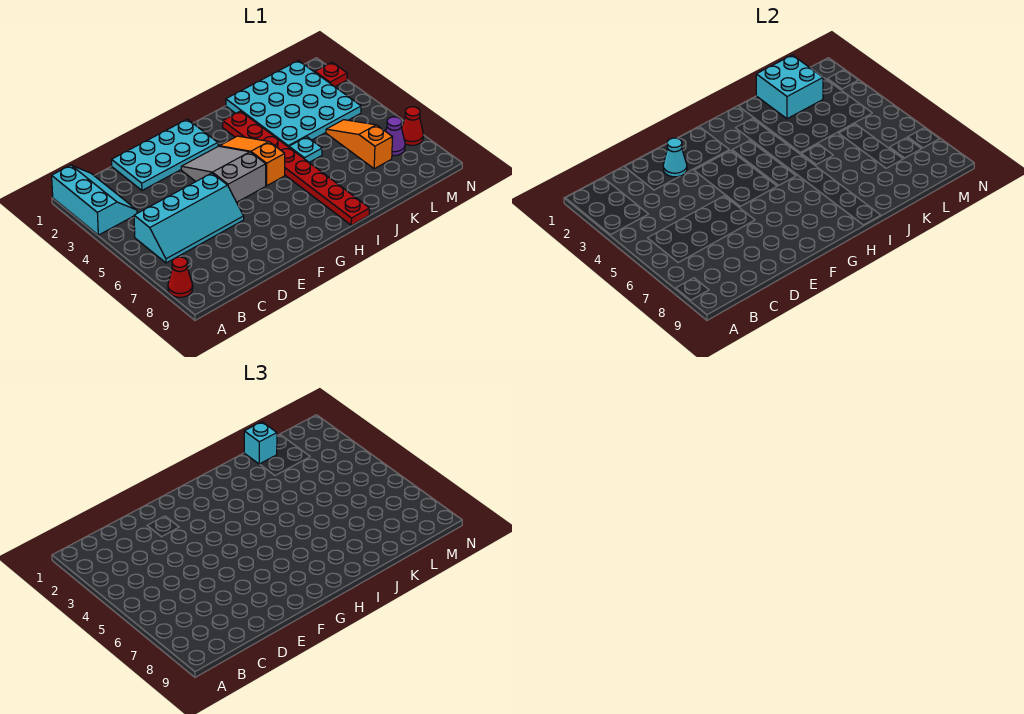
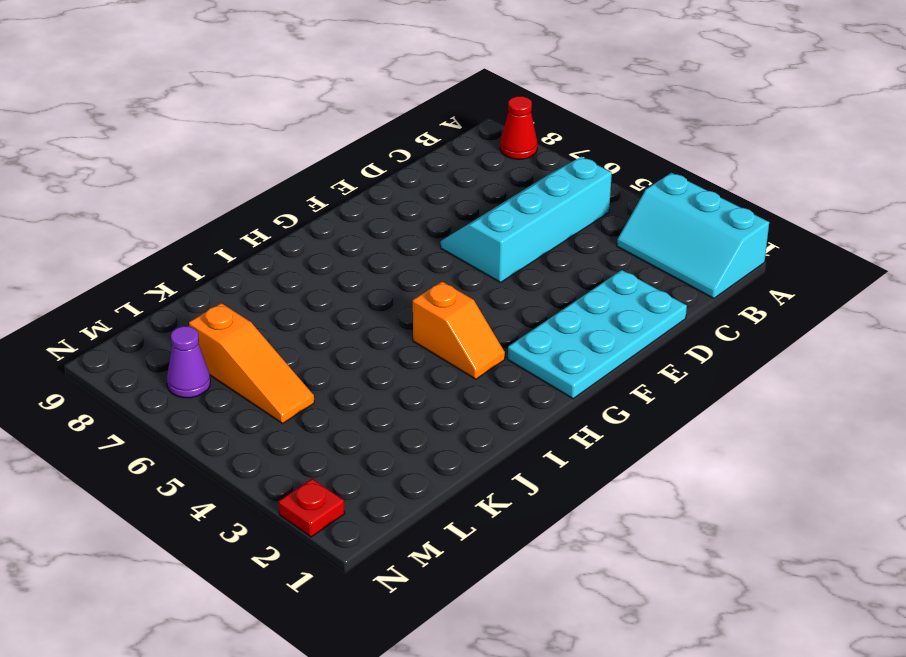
orange 1x2 slope [413,282,505,379] -> orange 1x3 slope [220,136,285,186]
none -> grey 2x3 slope [181,146,266,202]
none -> red 1x8 plate [223,111,370,225]
none -> cyan 4x4 plate [226,61,361,147]

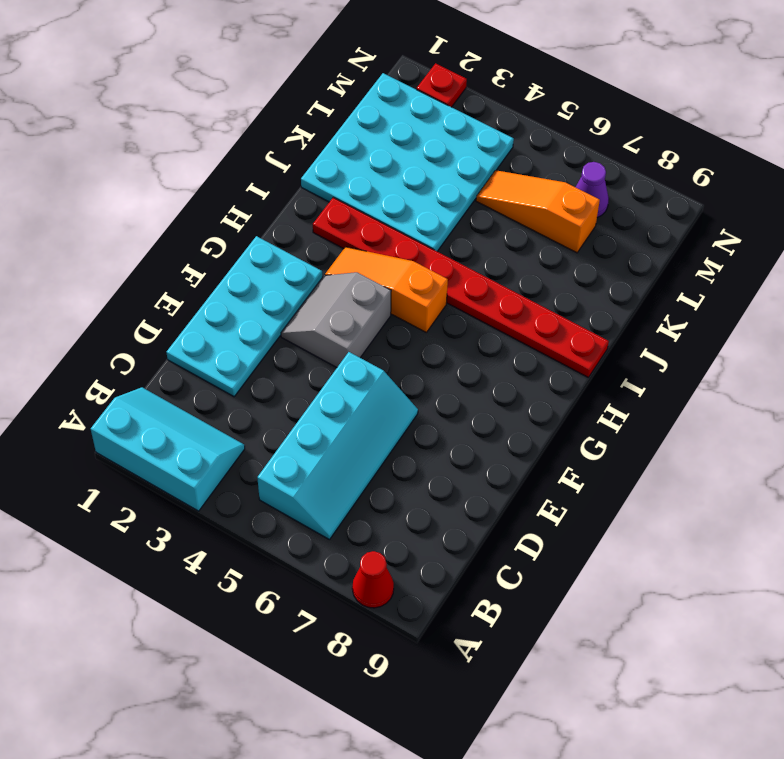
grey 2x2 slope [281,272,391,367] -> grey 2x3 slope [181,146,266,202]
none -> cyan 1x1 plate [289,137,322,162]
none -> red 1x1 cone [402,107,423,145]
none -> cyan 1x1 cone [663,138,687,177]

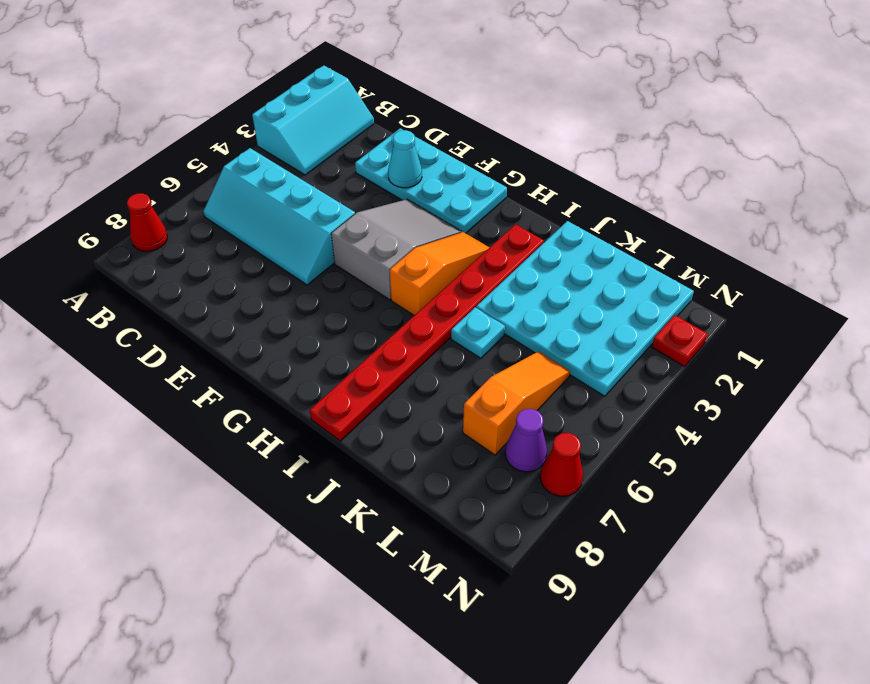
none -> cyan 2x2 brick [756,55,823,119]
none -> cyan 1x1 brick [244,422,277,464]

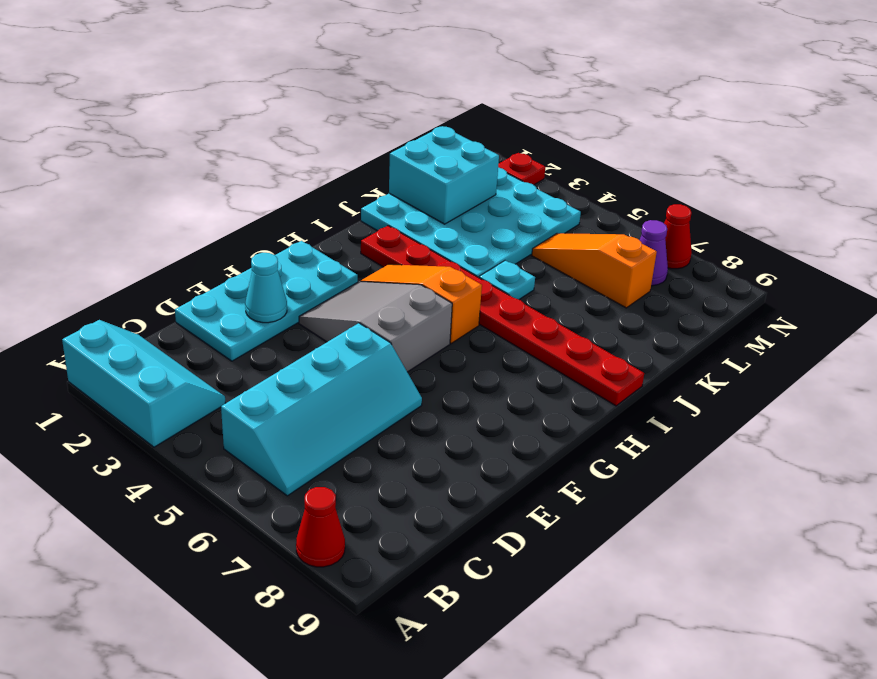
none -> cyan 1x1 brick [244,422,277,464]

